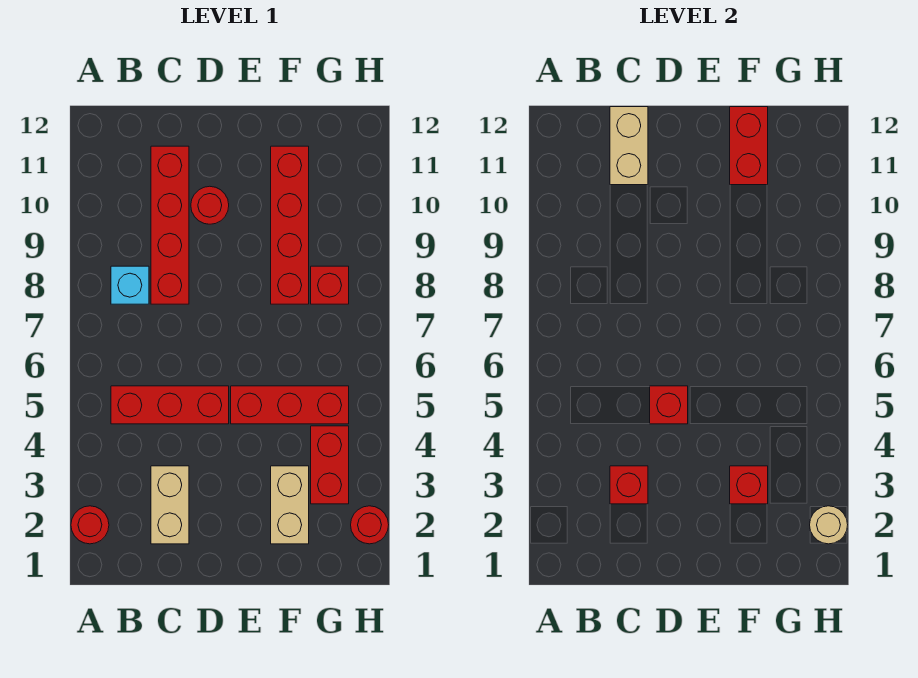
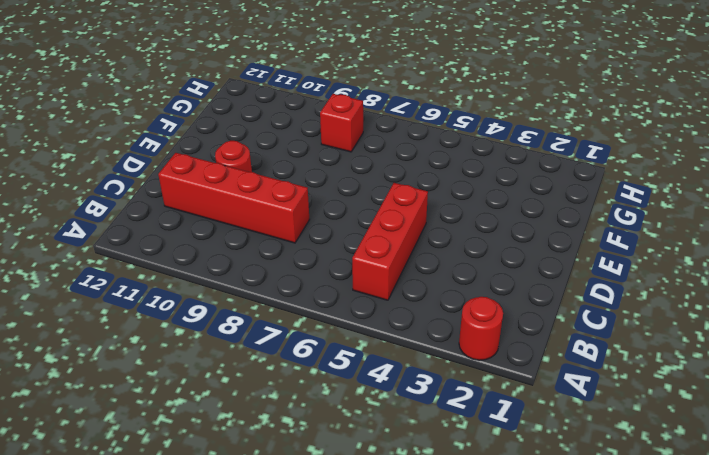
none -> cyan 1x1 brick [111,266,149,304]
none -> tan 1x2 brick [151,466,189,544]
none -> red 1x3 brick [231,386,349,424]

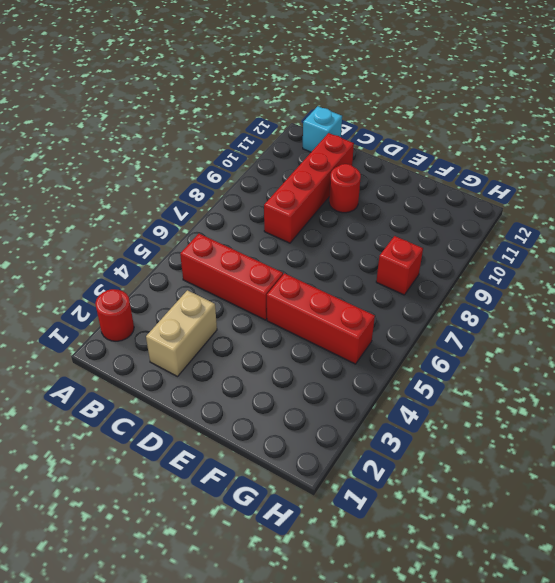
cyan 1x1 brick [303,106,342,152] -> cyan 1x1 brick moved to [111,266,149,304]
none -> tan 1x2 brick [271,466,309,544]
none -> red 1x4 brick [271,146,309,304]
none -> red 1x2 brick [311,426,349,504]

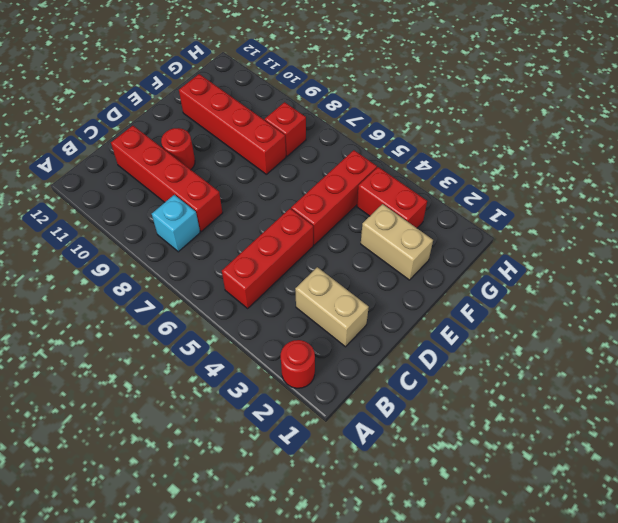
none -> red 1x1 round brick [351,506,389,544]
none -> red 1x1 brick [610,466,648,504]
none -> tan 1x2 brick [610,107,648,185]

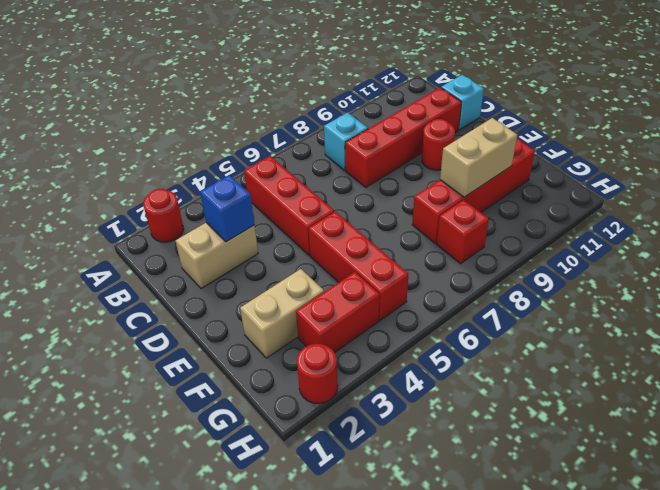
blue 1x1 brick [200,175,254,242] -> red 1x1 brick [610,466,648,504]
cyan 1x1 brick [441,75,484,130] -> none
tan 1x2 brick [440,118,517,197] -> tan 1x2 brick moved to [610,107,648,185]
none -> red 1x1 brick [650,386,688,424]
none -> red 1x1 brick [730,466,768,504]
none -> red 1x2 brick [730,107,768,185]

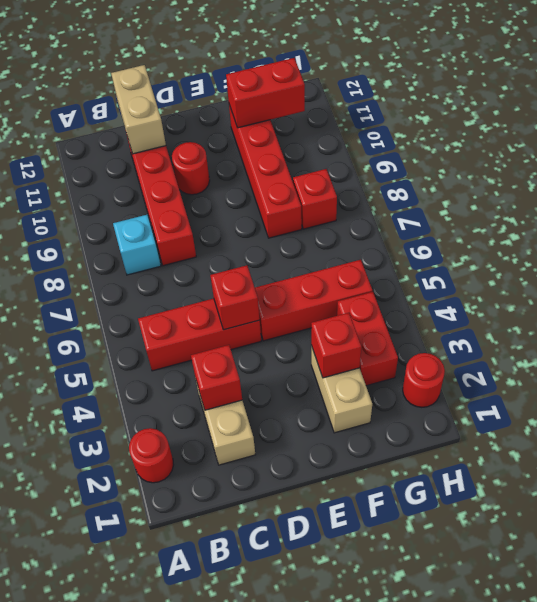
red 1x2 brick [226,58,305,128] -> red 1x2 brick turned to [730,107,768,185]
none -> tan 1x1 round brick [810,506,848,544]

